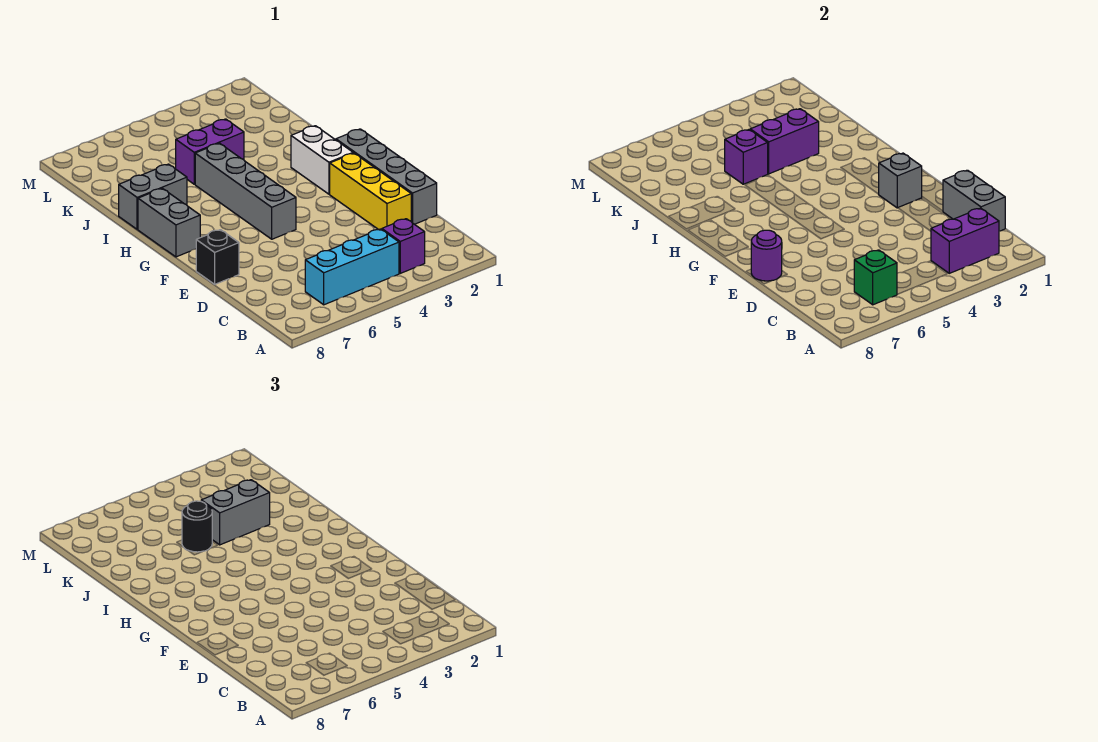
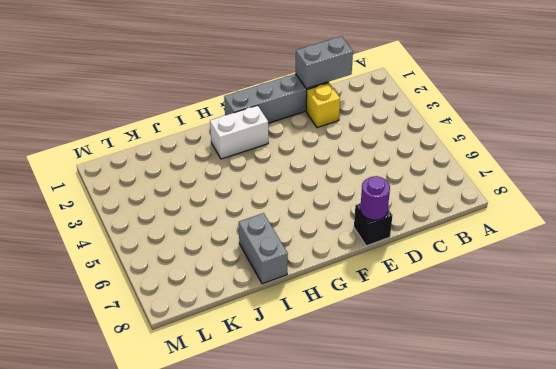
yellow 1x1 brick [306,83,340,128] -> yellow 1x3 brick [330,153,411,230]
none -> purple 1x1 brick [382,219,425,273]
none -> cyan 1x3 brick [305,229,399,305]
none -> grey 1x4 brick [195,143,296,239]

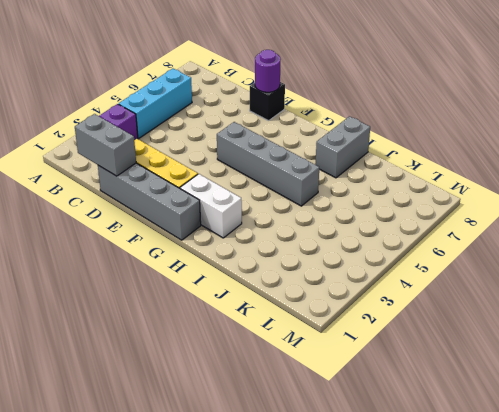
none -> grey 1x2 brick [138,188,200,257]
none -> purple 1x2 brick [176,119,244,184]
none -> purple 1x2 brick [931,208,999,273]

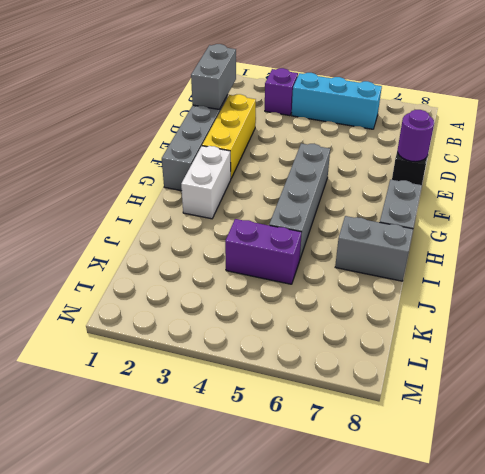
none -> purple 1x2 brick [931,208,999,273]
none -> green 1x1 brick [854,250,897,305]
none -> grey 1x1 brick [879,153,922,208]

